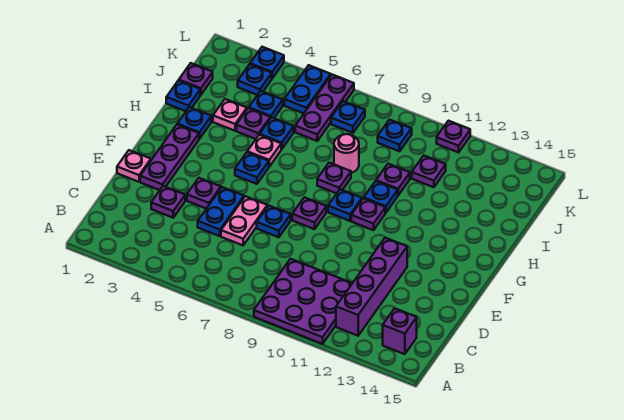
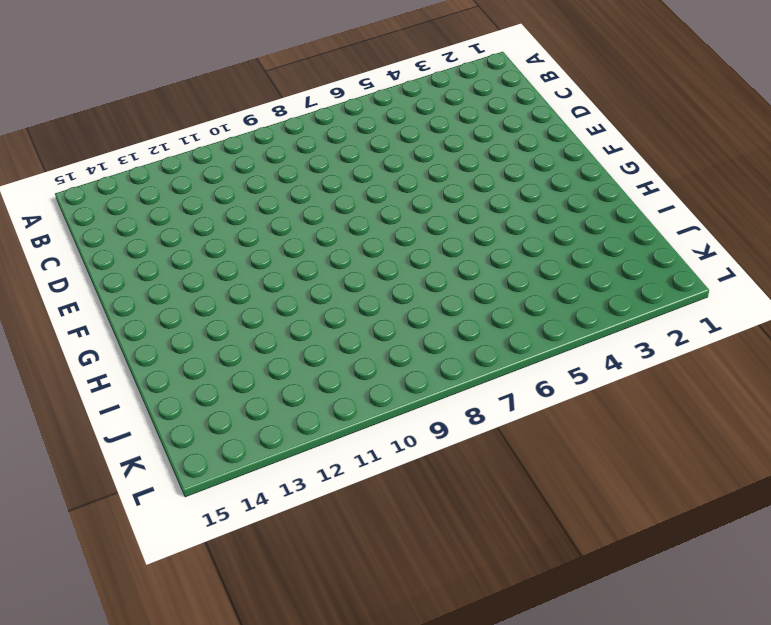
none -> purple 3x3 plate [254,259,352,344]
none -> purple 1x4 brick [336,238,407,336]
none -> purple 1x1 brick [383,308,417,354]
none -> purple 1x1 plate [151,186,185,218]

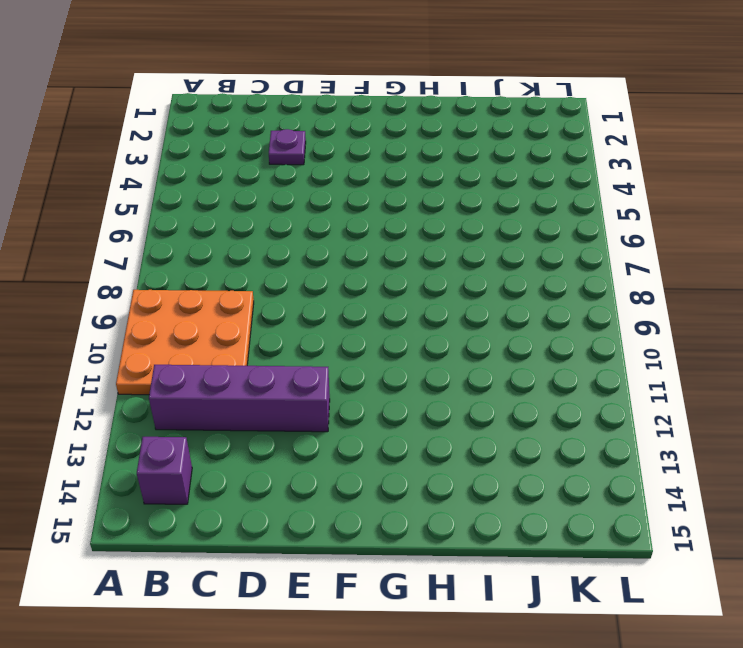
orange 3x3 plate [116,290,254,395] -> purple 3x3 plate [254,259,352,344]
none -> blue 1x2 plate [198,187,244,236]
none -> pink 1x2 plate [221,196,267,245]
none -> pink 1x1 plate [117,150,151,182]
none -> purple 1x3 plate [140,125,199,190]

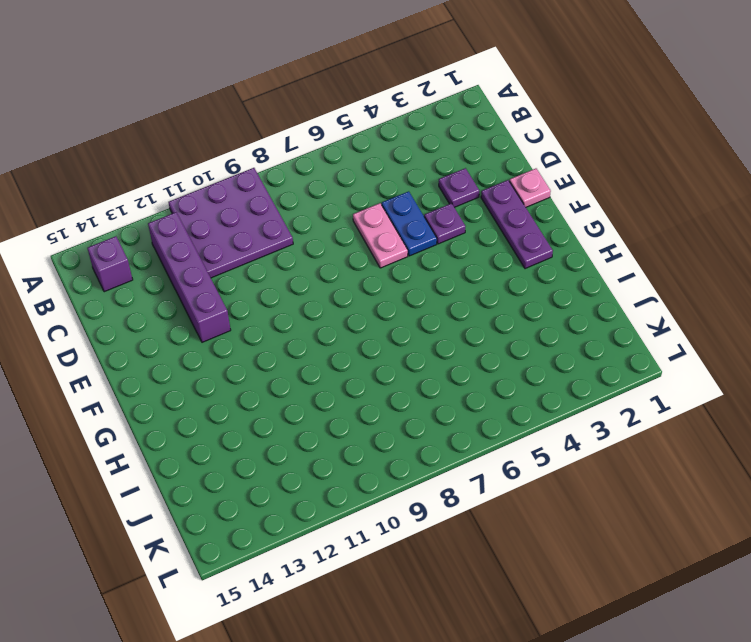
none -> blue 1x1 plate [257,206,291,237]
none -> purple 1x1 plate [292,197,326,229]
none -> blue 1x1 plate [235,152,269,184]
none -> blue 1x1 plate [328,189,362,221]

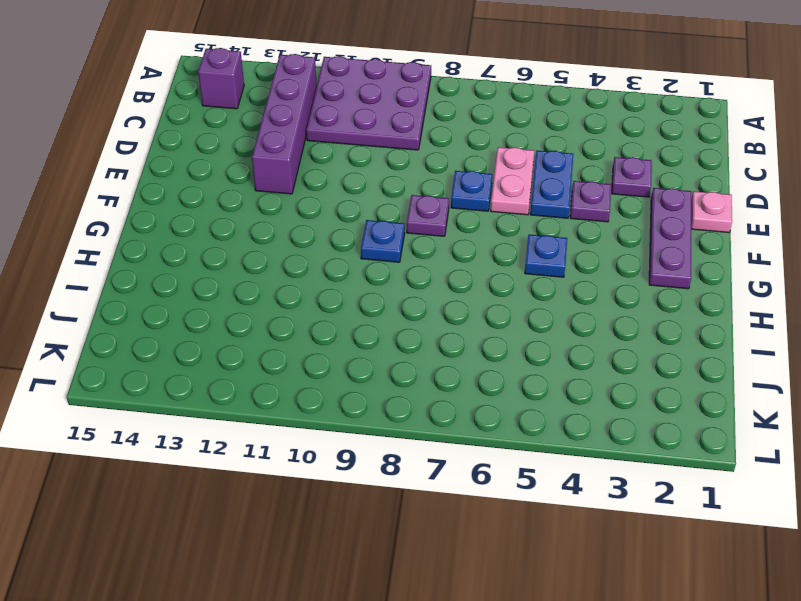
none -> purple 1x1 plate [351,198,385,230]
none -> blue 1x1 plate [177,107,211,139]
none -> pink 1x1 plate [247,135,281,166]
none -> purple 1x1 plate [317,163,351,193]

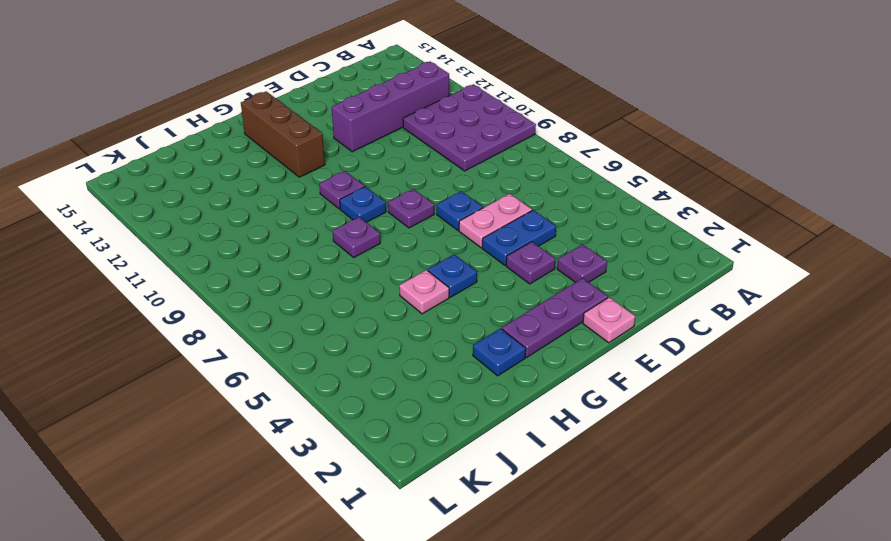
brown 1x3 brick [241,91,325,177] -> none
none -> purple 1x1 brick [383,308,417,354]
none -> blue 1x1 plate [364,181,398,213]
none -> blue 1x1 plate [166,80,200,111]
none -> pink 1x1 plate [213,99,247,131]

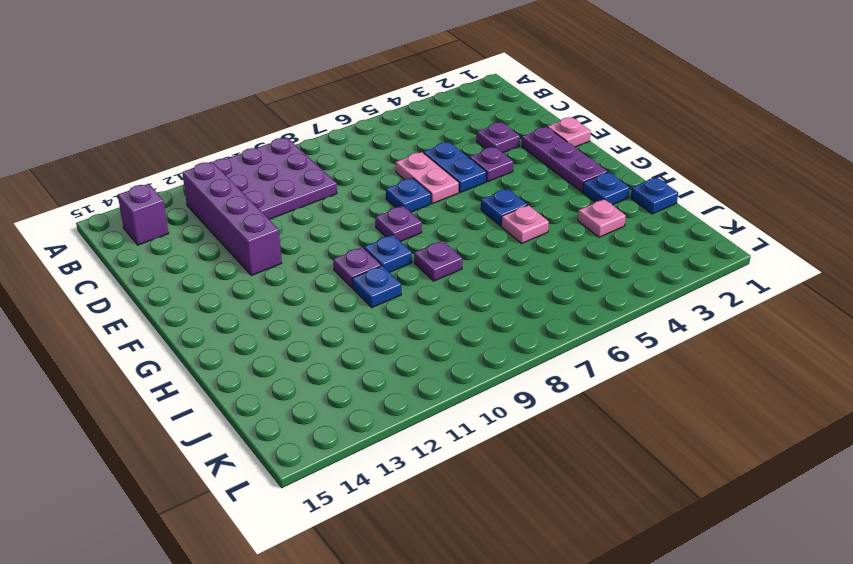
none -> purple 1x1 plate [236,108,270,139]
none -> blue 1x1 plate [260,117,294,149]
none -> pink 1x1 round brick [334,134,359,173]
none -> purple 1x1 plate [376,164,410,195]

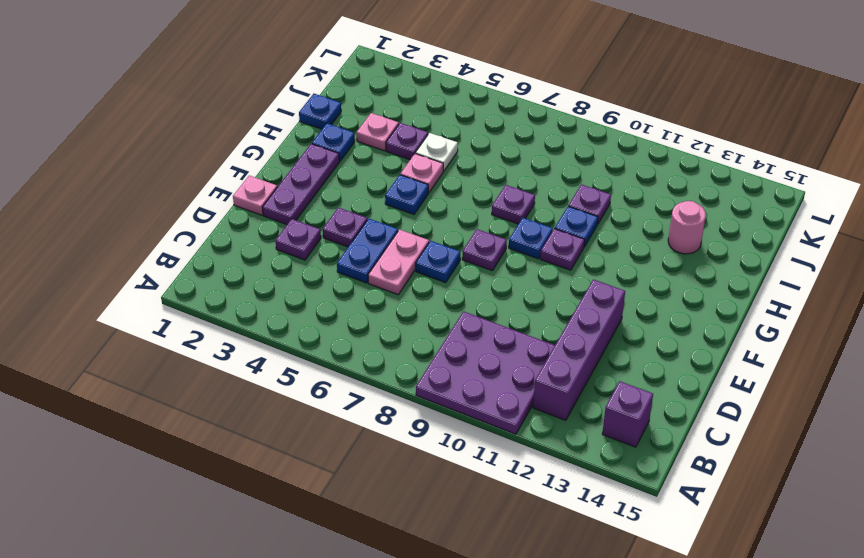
white 1x1 plate [415,133,458,171] -> blue 1x1 plate [260,117,294,149]
pink 1x1 round brick [668,201,706,254] -> pink 1x1 round brick moved to [334,134,359,173]
none -> purple 1x1 plate [179,63,213,95]
none -> blue 1x1 plate [249,91,283,118]
none -> purple 1x3 plate [295,75,354,141]
none -> purple 1x1 plate [412,156,446,187]

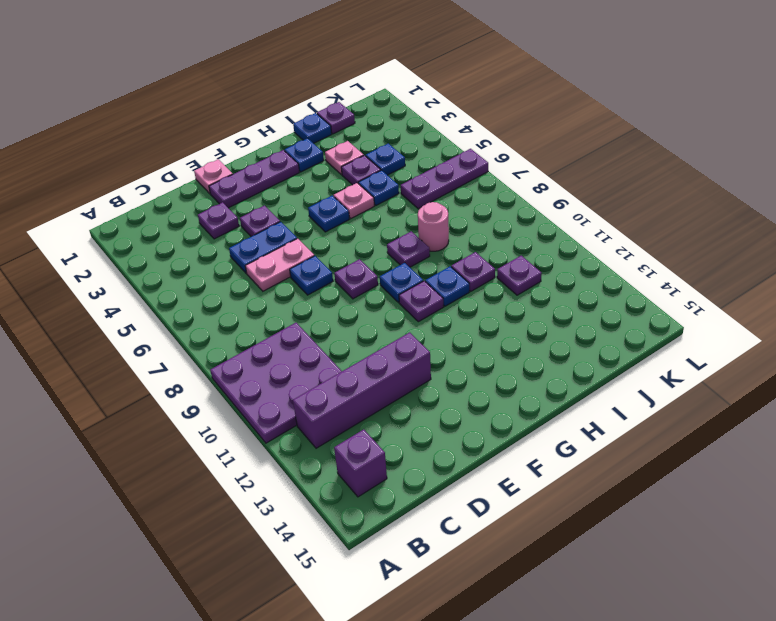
none -> blue 1x1 plate [238,64,272,95]
none -> blue 1x2 plate [284,65,331,113]
none -> blue 1x1 plate [331,101,365,133]
none -> blue 1x1 plate [378,120,412,151]

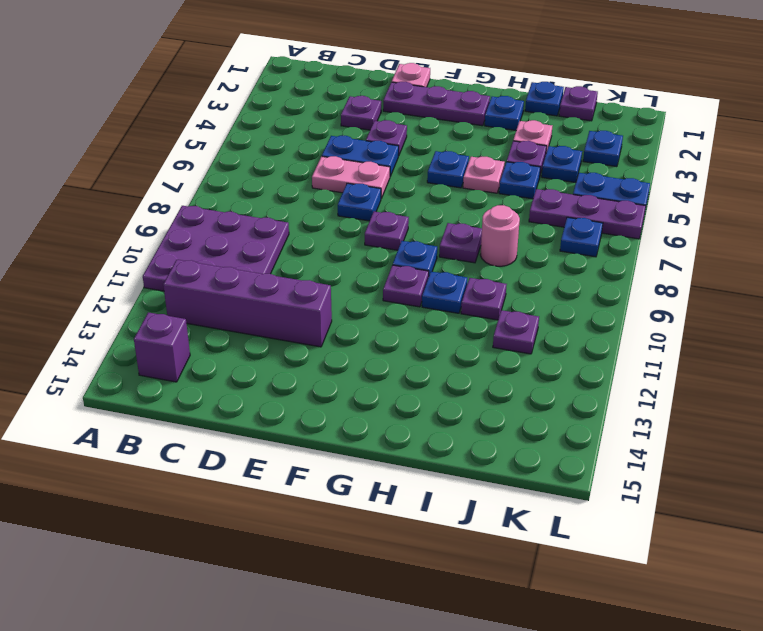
none -> blue 1x1 plate [378,120,412,151]
none -> blue 1x1 plate [250,47,284,78]
none -> purple 1x1 plate [437,121,470,152]

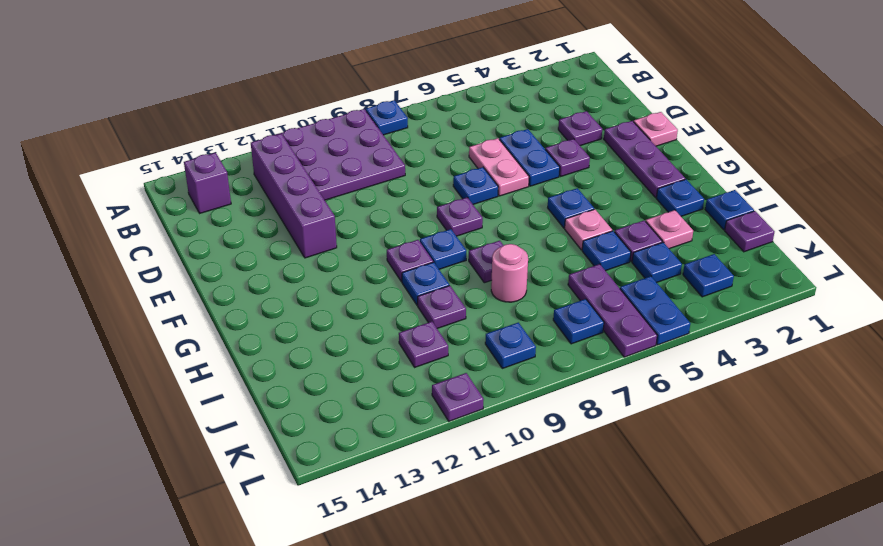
blue 1x1 plate [366,100,408,135] -> blue 1x1 plate moved to [250,47,284,78]

